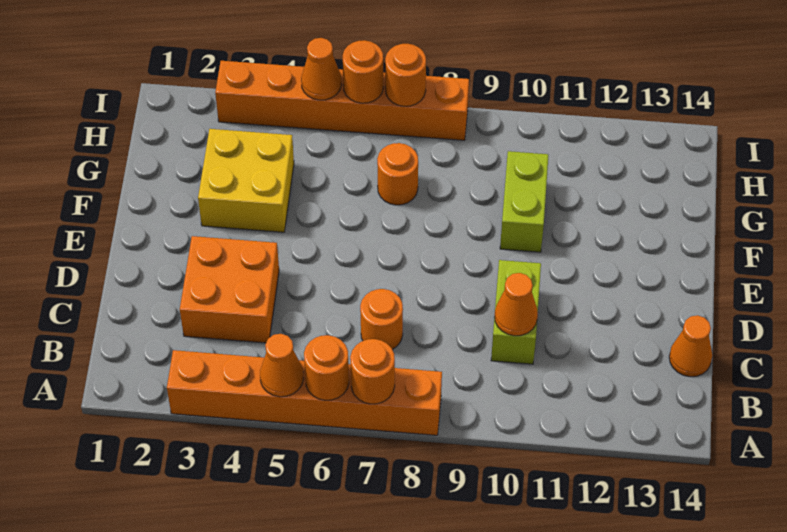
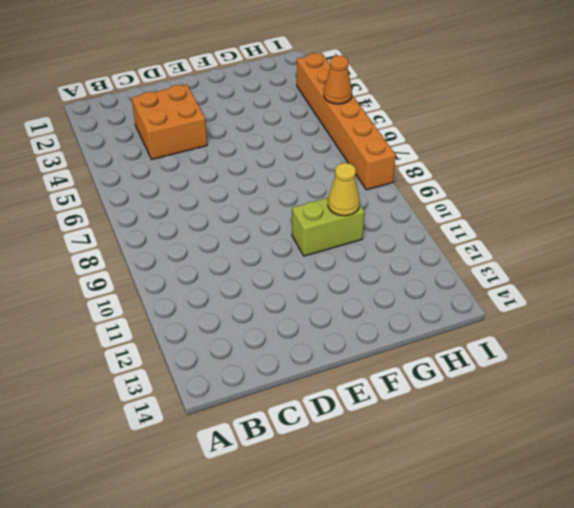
yellow 1x1 cone [328,163,360,216] -> none
none -> orange 1x6 brick [167,350,442,435]
none -> orange 1x1 round brick [360,289,403,350]
none -> lime 1x2 brick [491,260,541,364]

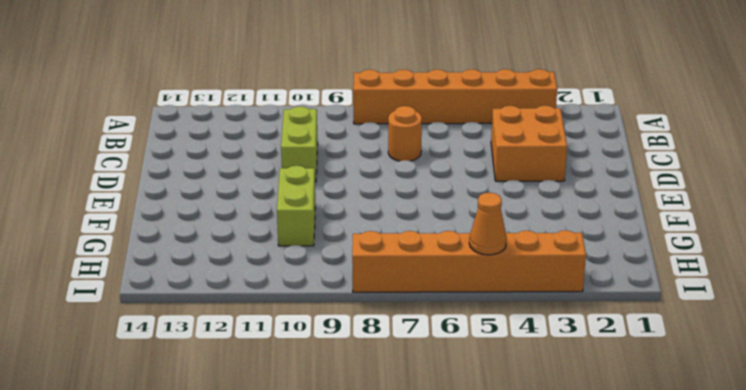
none -> orange 1x1 cone [669,315,712,377]
none -> yellow 2x2 brick [198,129,294,232]
none -> orange 1x1 round brick [377,143,418,205]

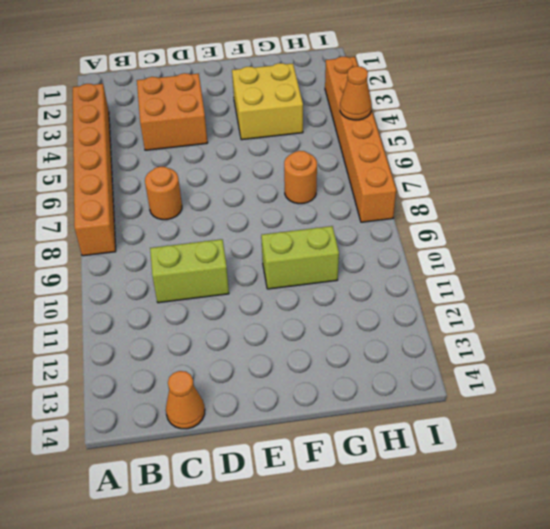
none -> orange 1x1 cone [260,334,304,397]
none -> orange 1x1 round brick [304,335,349,400]
none -> orange 1x1 round brick [350,339,395,404]

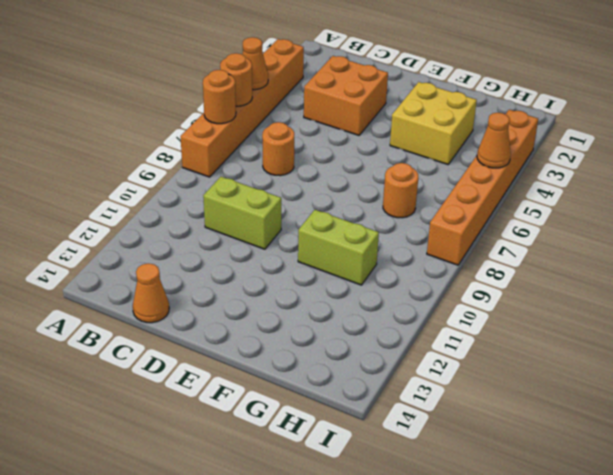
none -> orange 1x1 cone [495,273,538,336]
none -> orange 1x1 round brick [343,40,383,103]
none -> orange 1x1 round brick [385,44,426,106]

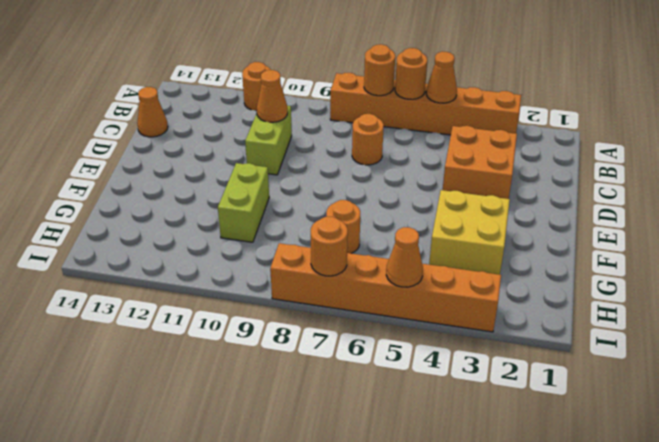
orange 1x1 round brick [242,62,271,111] -> orange 1x1 round brick moved to [343,40,383,103]

